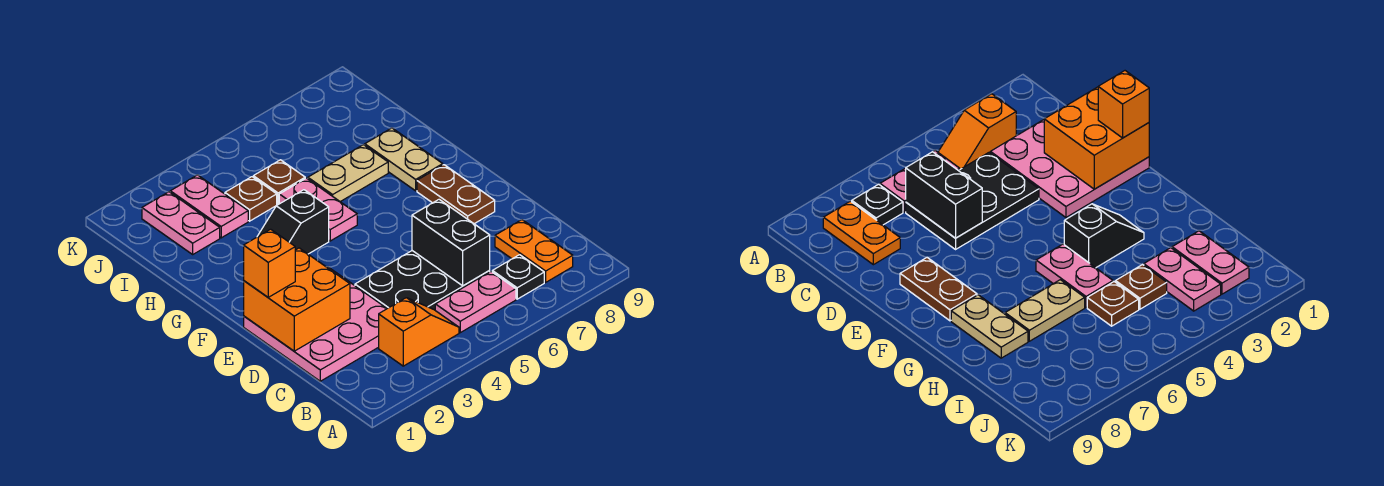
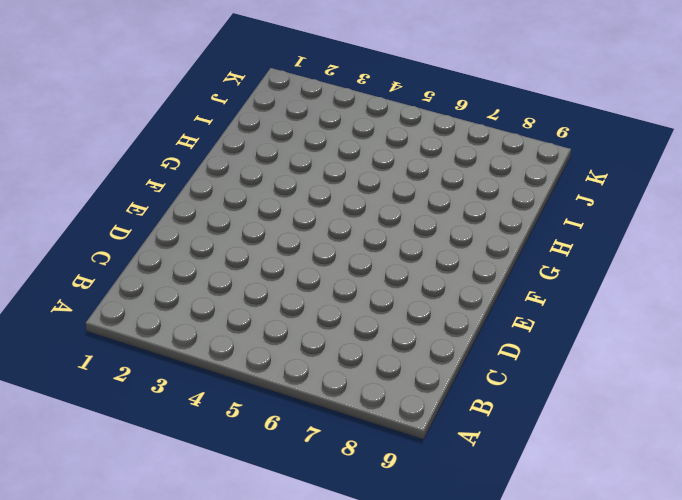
none -> orange 1x2 slope [379,298,459,366]
none -> pink 1x2 plate [435,272,516,333]
none -> black 1x1 plate [492,255,544,299]

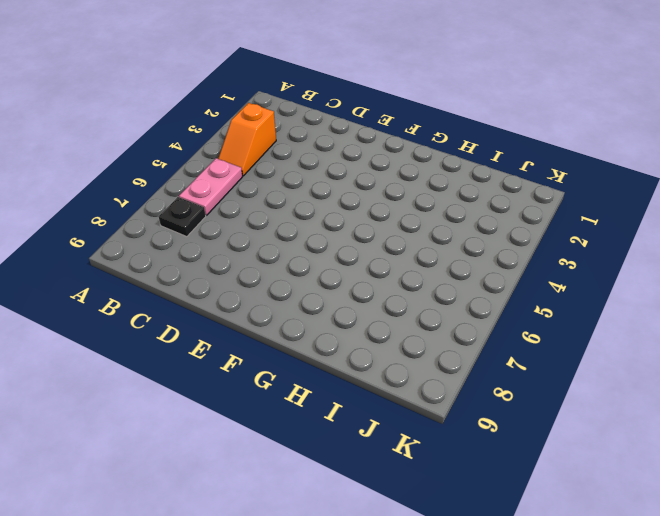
none -> orange 1x2 plate [495,220,573,282]
none -> pink 3x3 plate [244,267,387,381]
none -> black 2x3 plate [355,251,490,310]

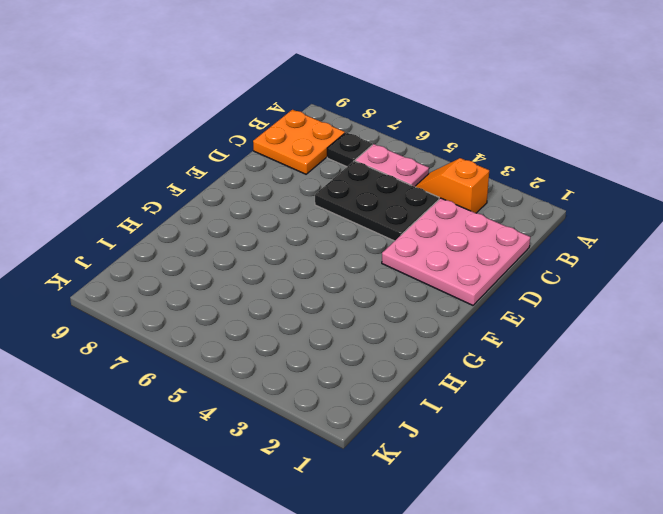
orange 2x2 plate [253,110,345,174] -> orange 1x2 plate [495,220,573,282]
none -> brown 1x2 plate [417,165,495,224]
none -> black 1x2 slope [257,190,329,254]
none -> pink 1x2 plate [279,178,357,241]

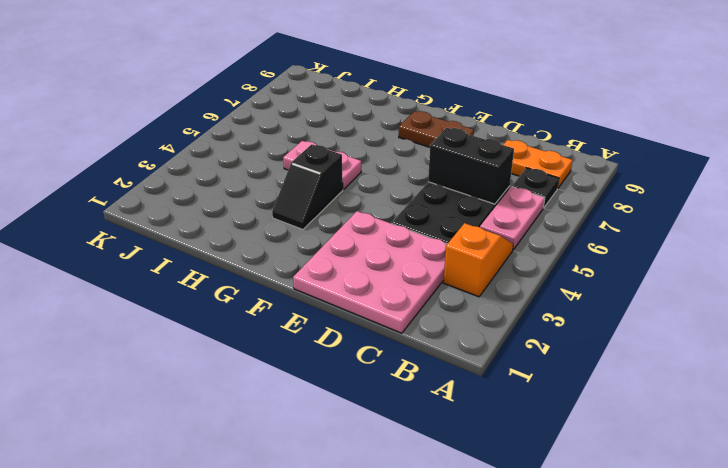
none -> tan 1x2 plate [365,128,443,191]
none -> tan 1x2 plate [308,145,388,202]
none -> pink 1x2 plate [142,192,220,254]

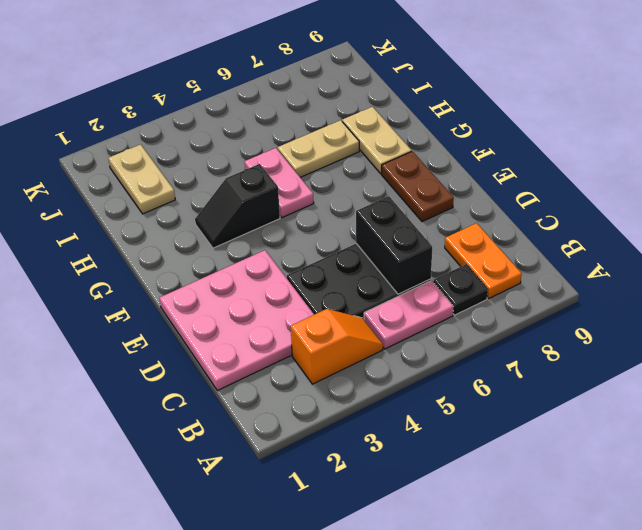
tan 1x2 plate [108,144,175,214] -> pink 1x2 plate [142,192,220,254]
none -> pink 1x2 plate [170,175,248,238]
none -> brown 1x1 plate [225,177,277,221]
none -> brown 1x1 plate [253,160,305,204]

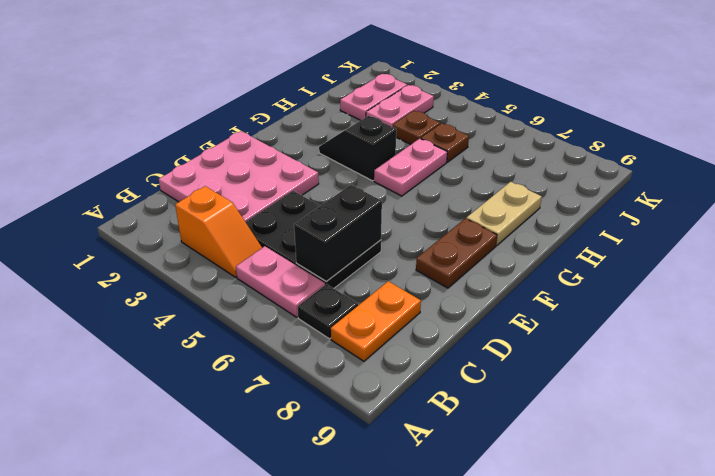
none -> tan 1x2 plate [308,145,388,202]
none -> orange 2x2 brick [244,248,350,351]
none -> orange 1x1 brick [244,229,295,297]

